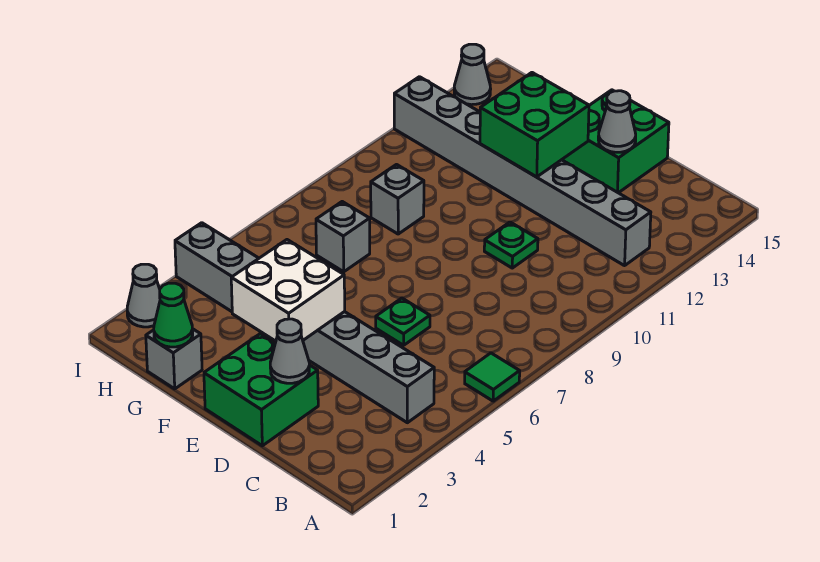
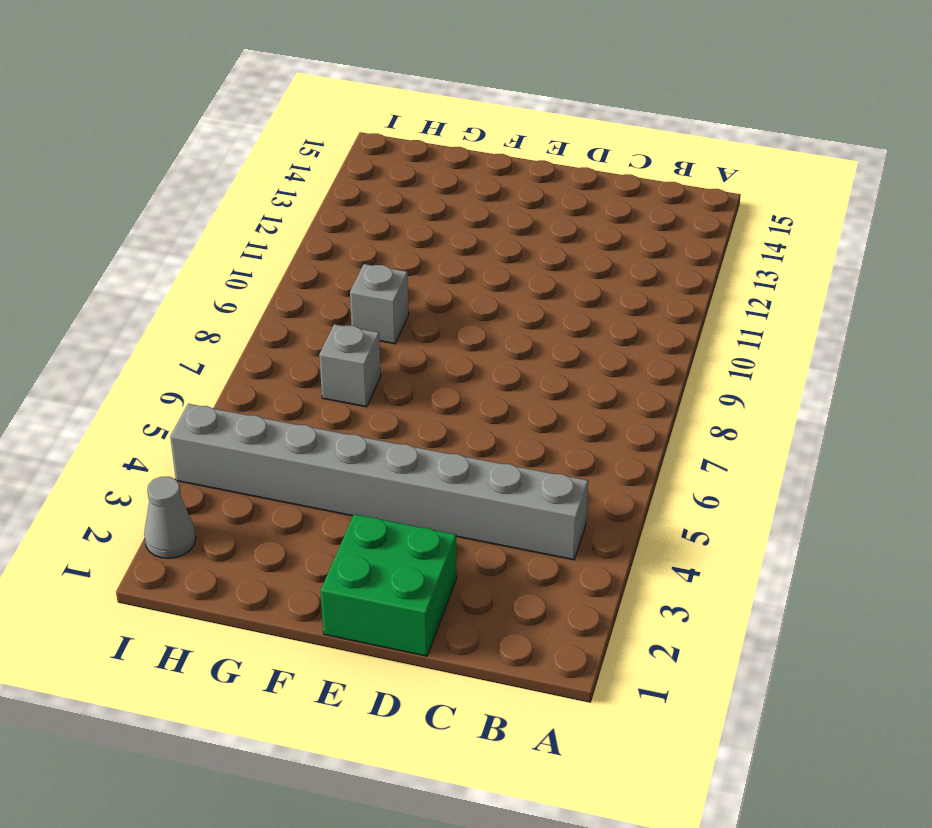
none -> green 1x1 tile [465,353,520,401]
none -> grey 1x8 brick [394,77,651,266]
none -> green 1x1 plate [376,298,430,345]

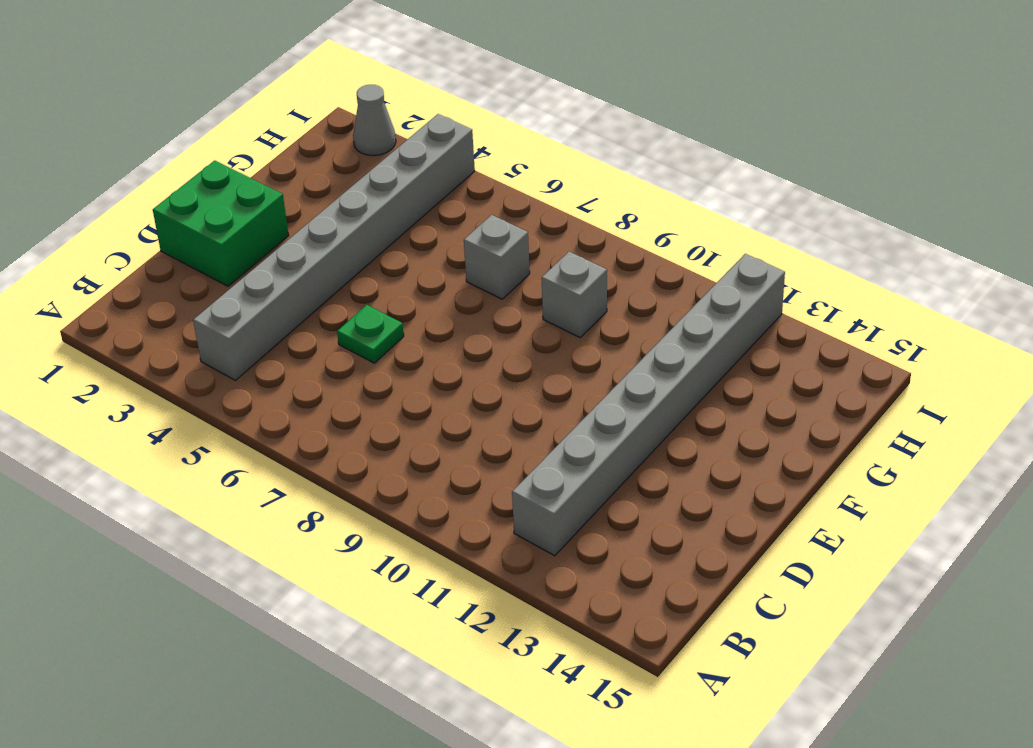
none -> green 1x1 tile [465,353,520,401]
none -> green 1x1 plate [484,222,538,268]
none -> green 2x2 brick [562,90,669,193]

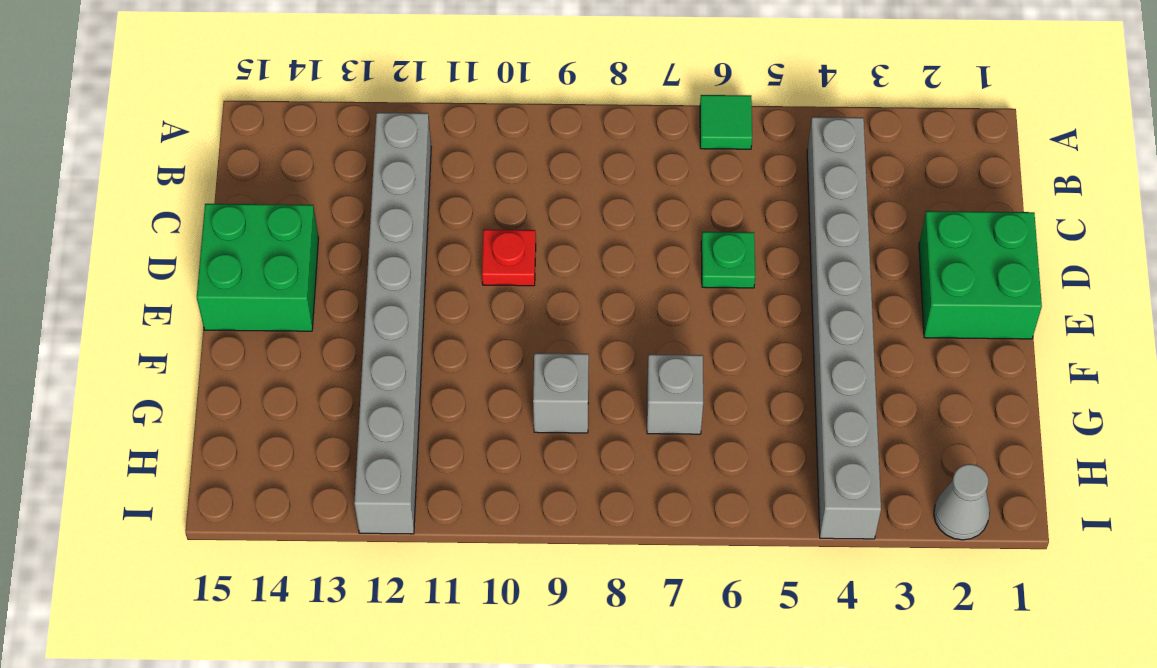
red 1x1 plate [482,229,536,286] -> green 1x1 plate [484,222,538,268]
none -> grey 1x1 brick [146,329,202,389]
none -> grey 1x1 cone [454,44,491,105]
none -> grey 1x1 cone [270,319,309,383]

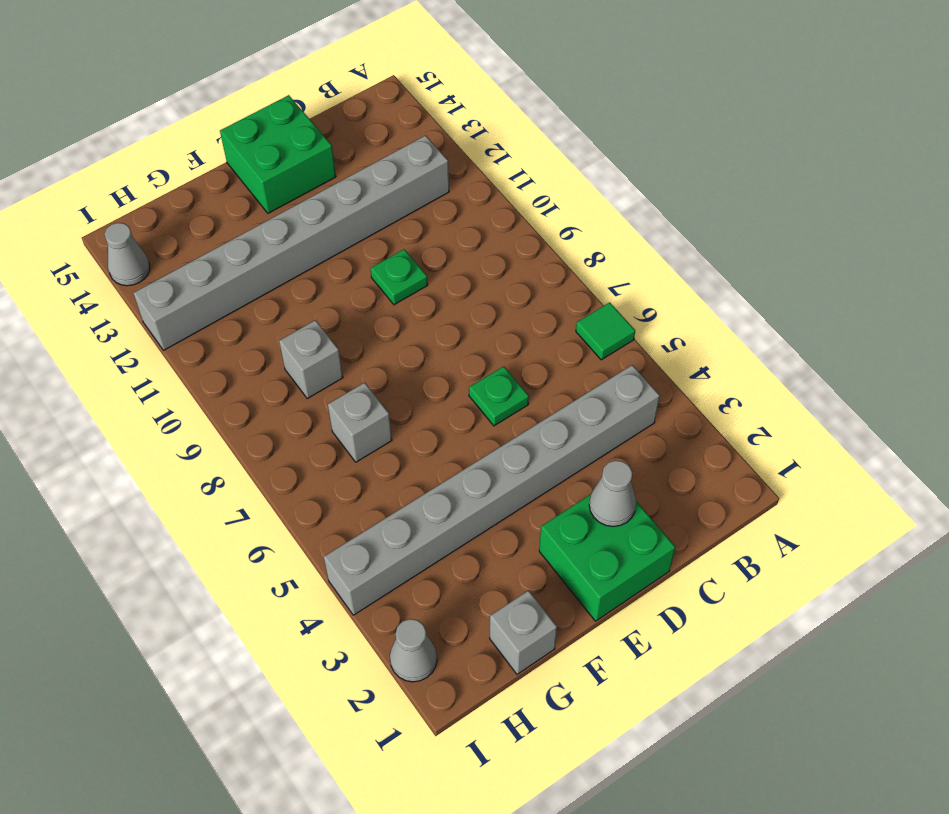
none -> grey 1x1 cone [598,91,636,152]
none -> white 2x2 brick [231,240,345,341]
none -> green 2x2 brick [480,73,589,177]

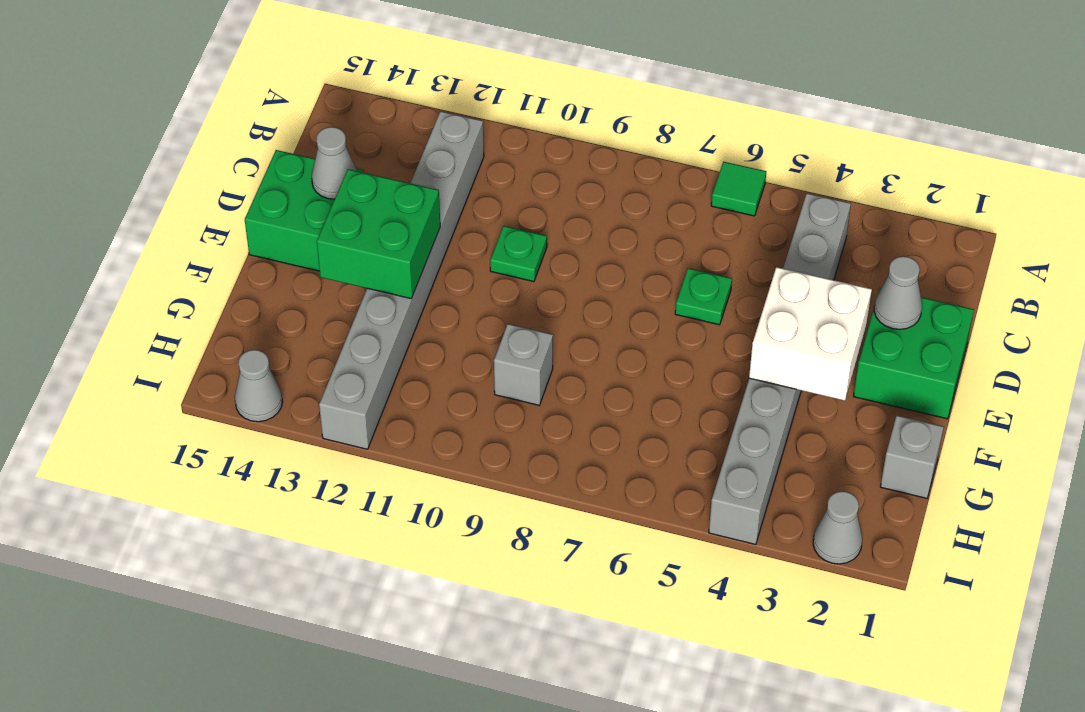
none -> grey 1x1 brick [316,202,370,272]
none -> green 1x1 cone [154,283,193,347]

